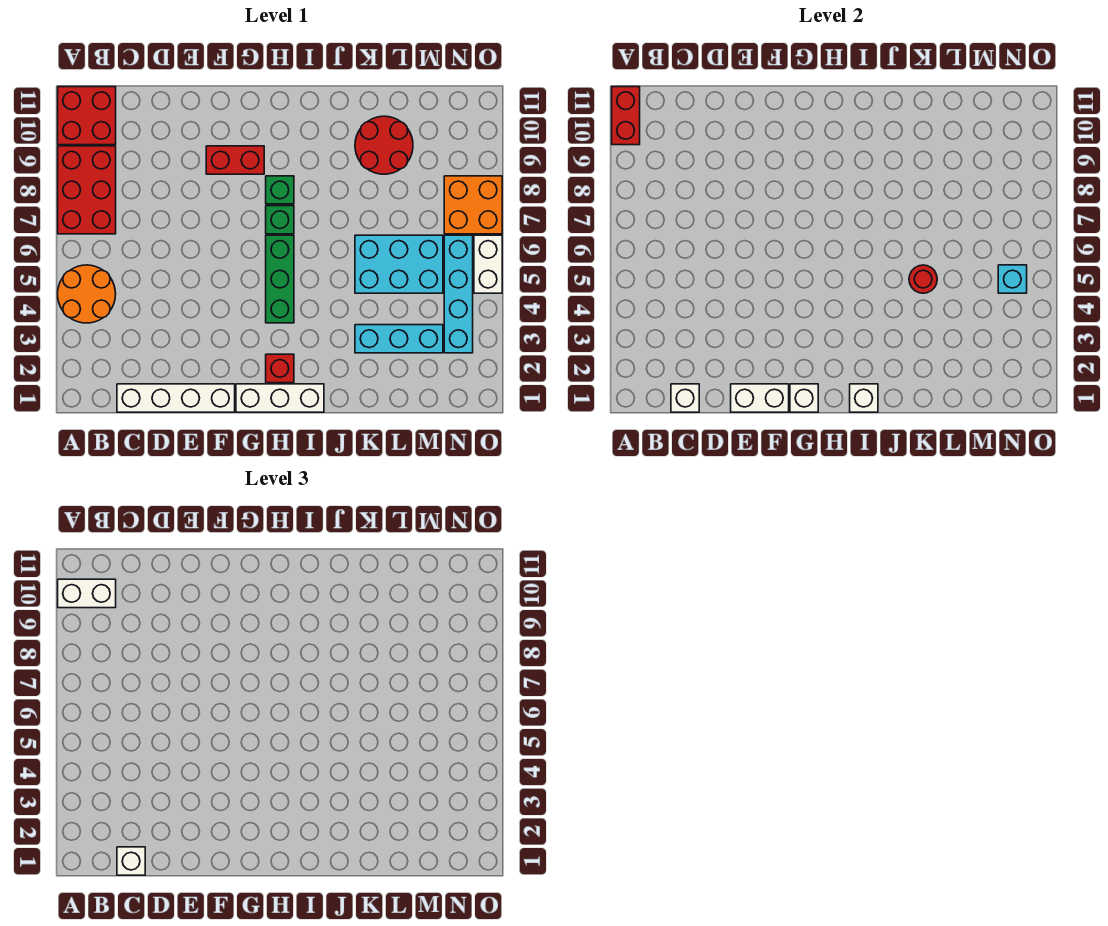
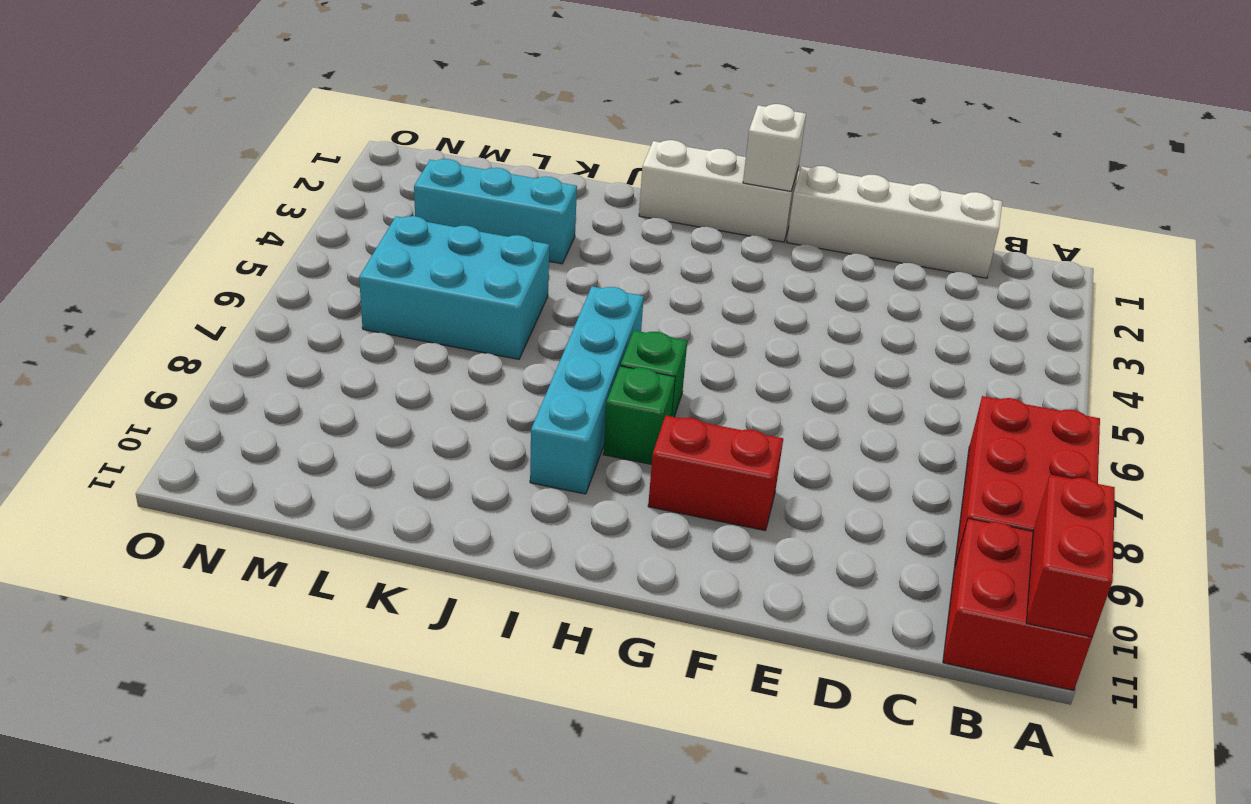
cyan 1x4 brick [530,286,644,494] -> cyan 1x4 brick moved to [444,235,473,353]
none -> orange 2x2 round brick [58,265,116,323]
none -> red 1x1 brick [266,354,294,383]
none -> green 1x3 brick [266,235,294,323]

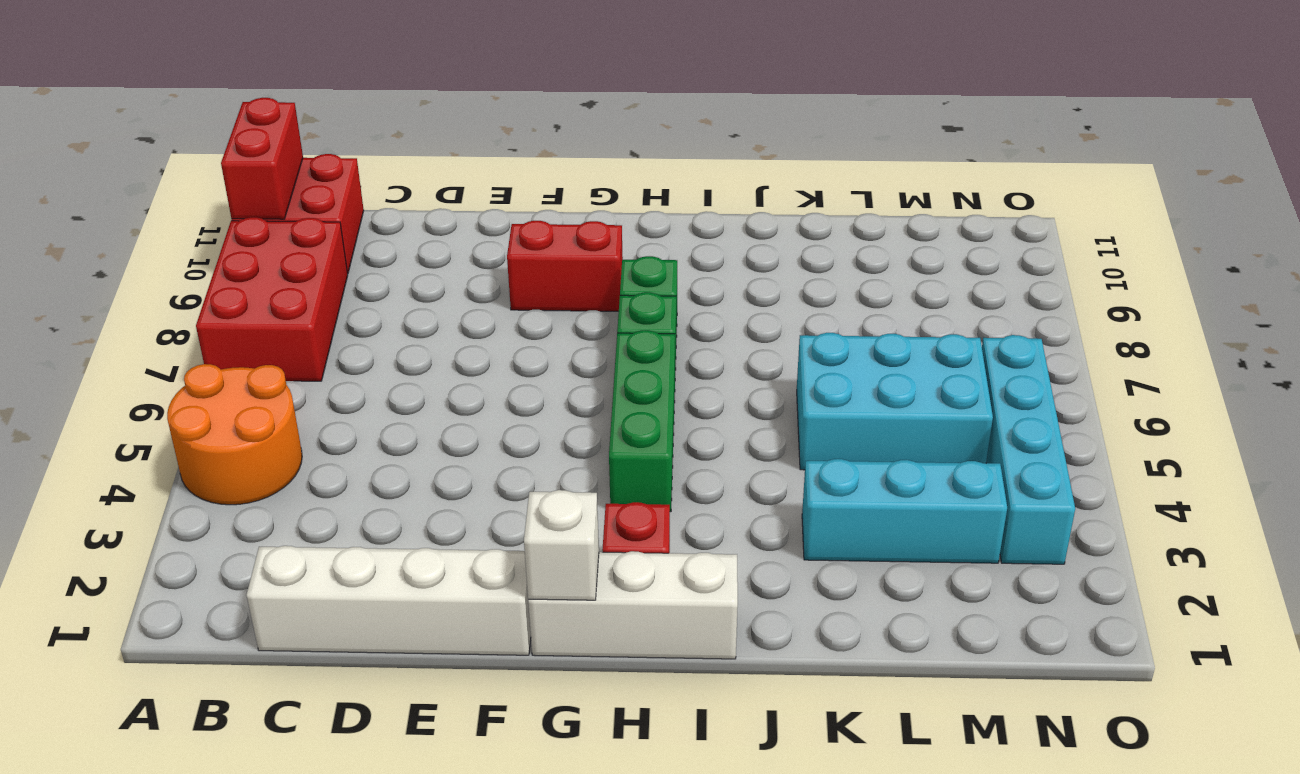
none -> red 2x2 round brick [355,116,413,174]
none -> orange 2x2 brick [444,176,502,234]
none -> white 1x2 brick [474,235,502,293]

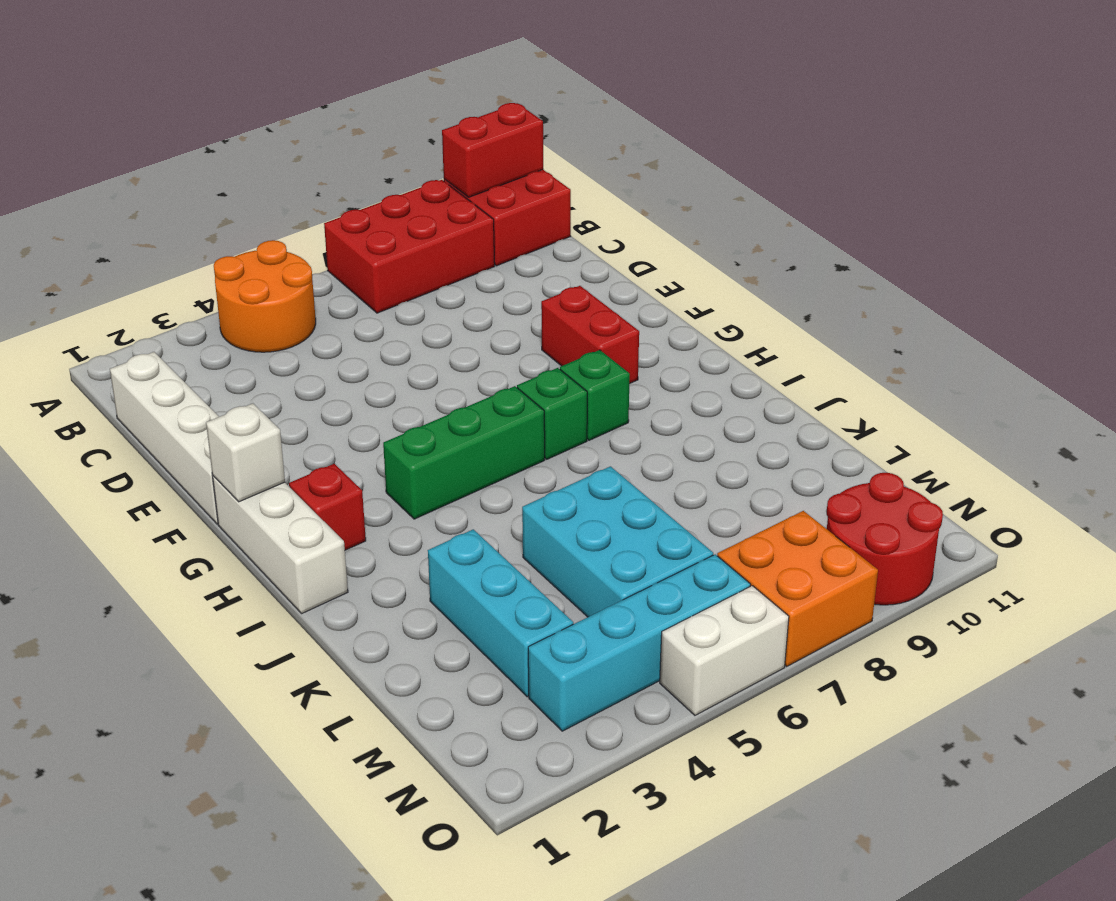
red 2x2 round brick [827,473,943,605] -> red 2x2 round brick moved to [355,116,413,174]
none -> white 1x1 brick [671,384,699,412]
none -> white 1x2 brick [731,384,789,412]
none -> white 1x1 brick [850,384,878,412]

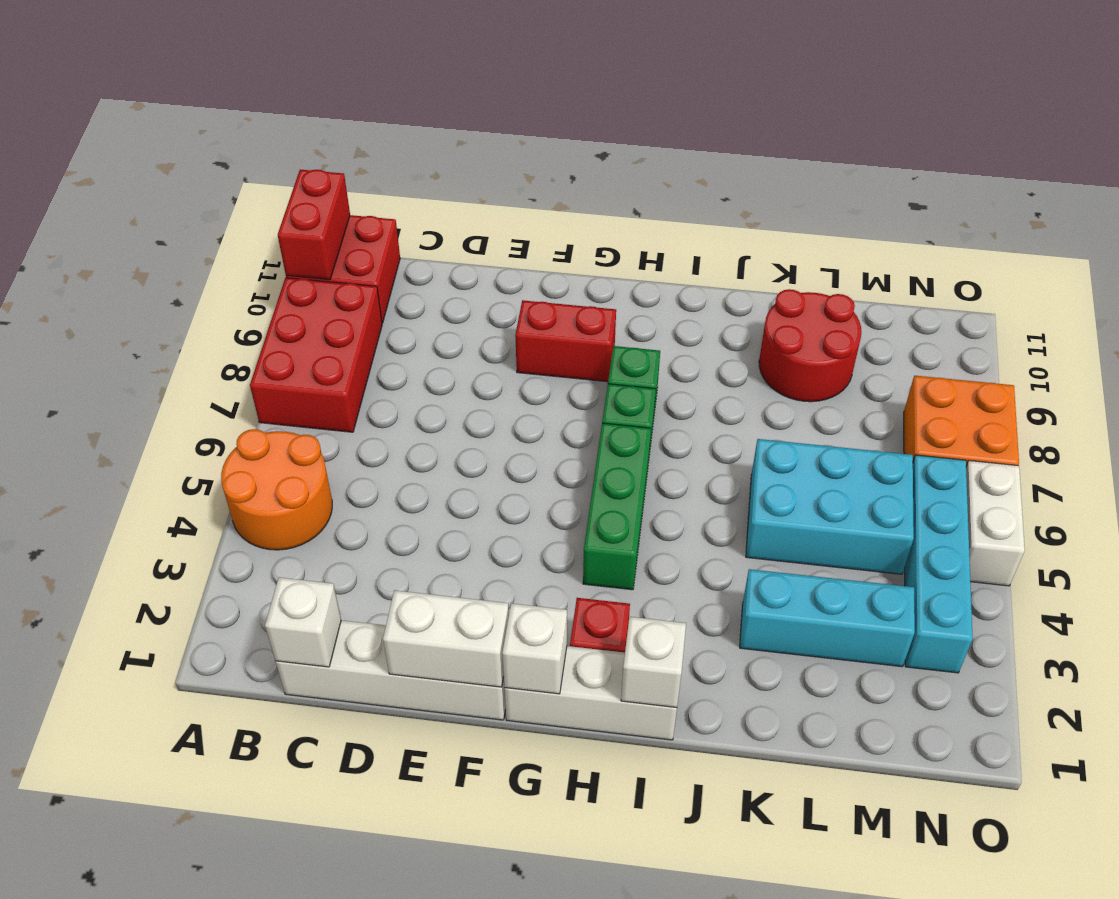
none -> red 1x1 round brick [909,265,937,293]
none -> cyan 1x1 brick [998,265,1027,293]
none -> white 1x2 brick [58,579,116,608]

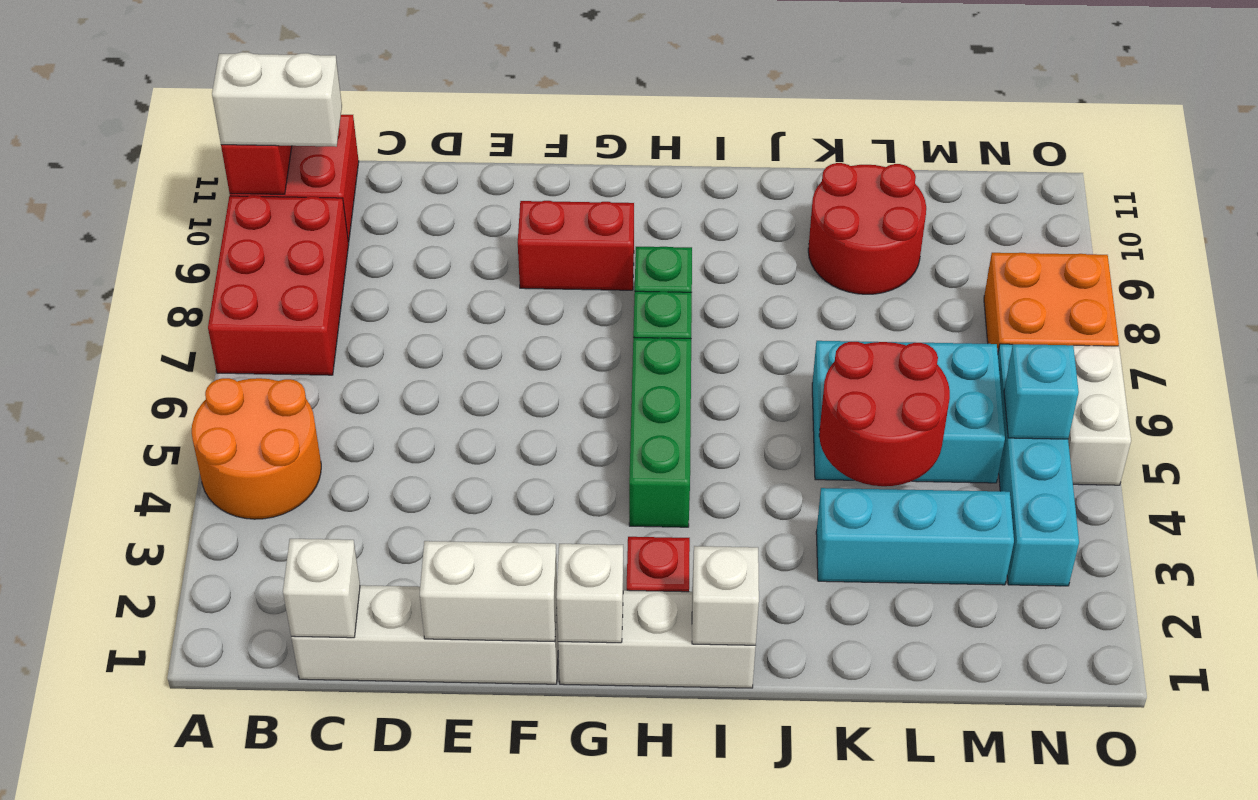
red 2x2 round brick [819,342,950,486] -> red 1x1 round brick [909,265,937,293]
none -> white 1x1 brick [117,847,145,875]

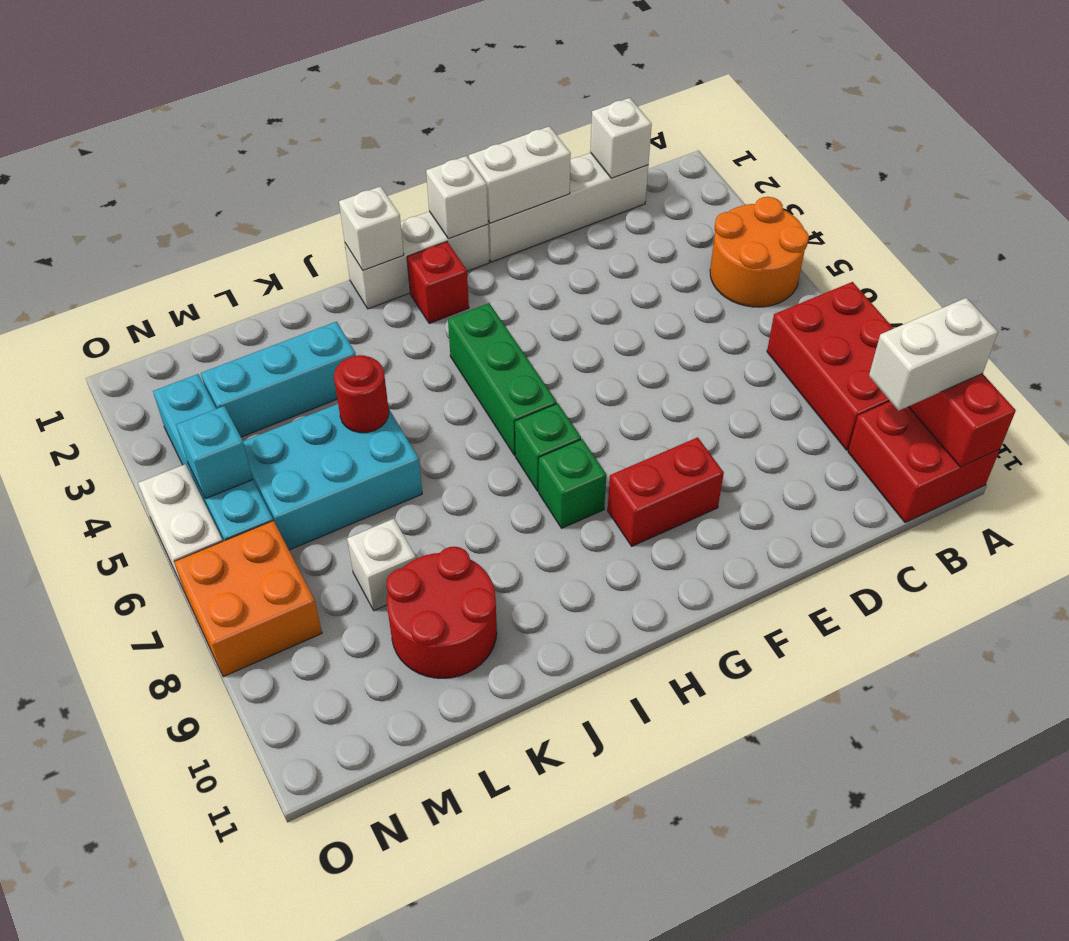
white 1x1 brick [347,519,416,610] -> white 1x1 brick moved to [117,847,145,875]

